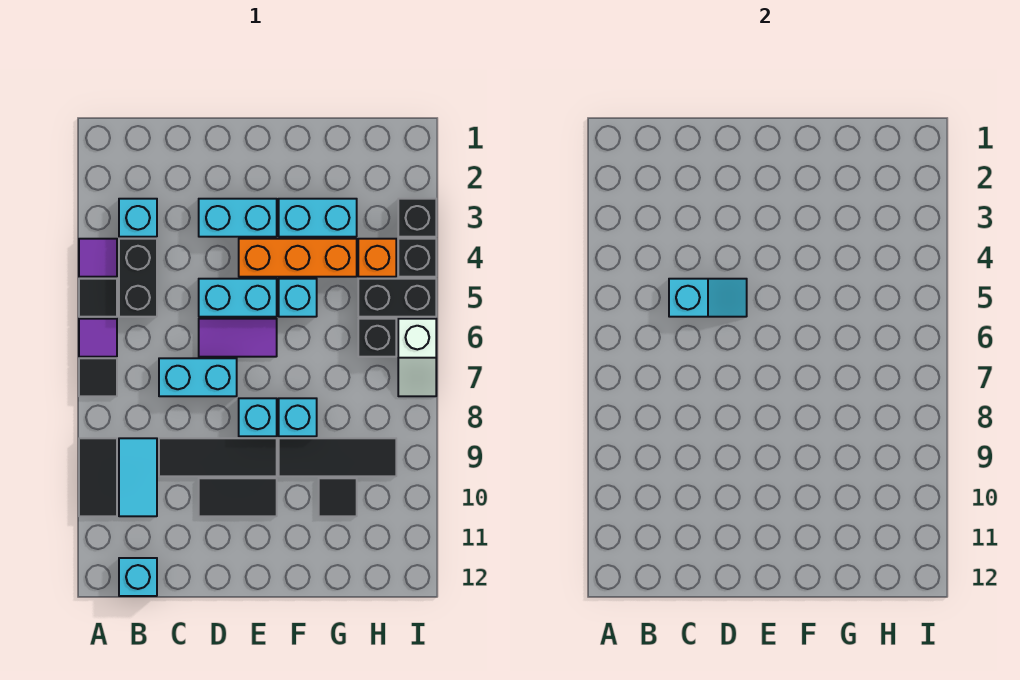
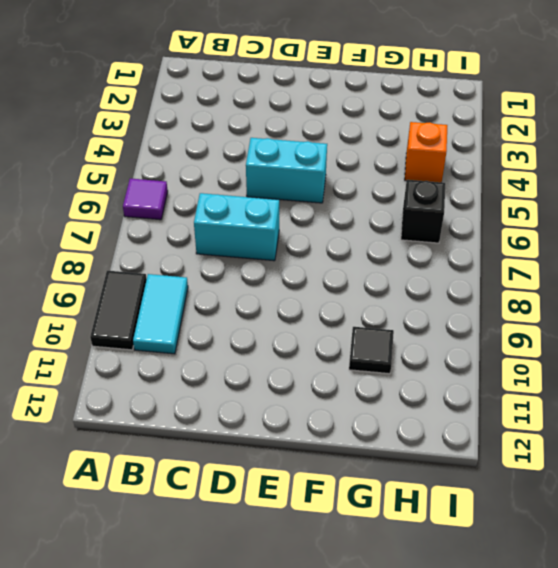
none -> purple 1x1 tile [79,239,117,277]
none -> black 1x1 tile [79,279,117,317]
none -> black 1x1 tile [79,358,117,396]

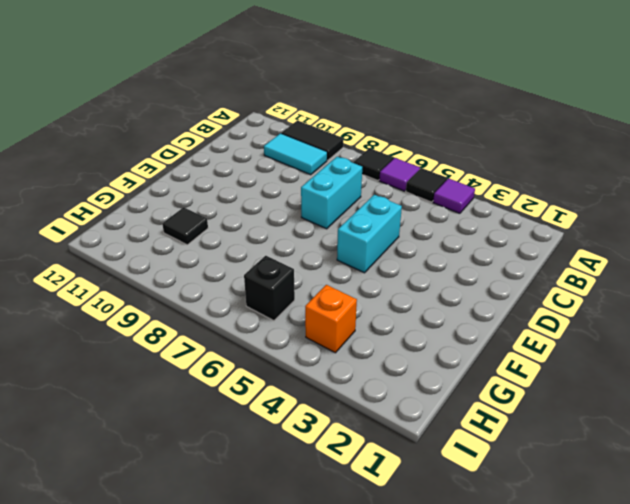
none -> cyan 1x1 brick [119,199,157,237]
none -> black 1x2 brick [119,239,157,317]
none -> cyan 1x1 brick [119,558,157,596]

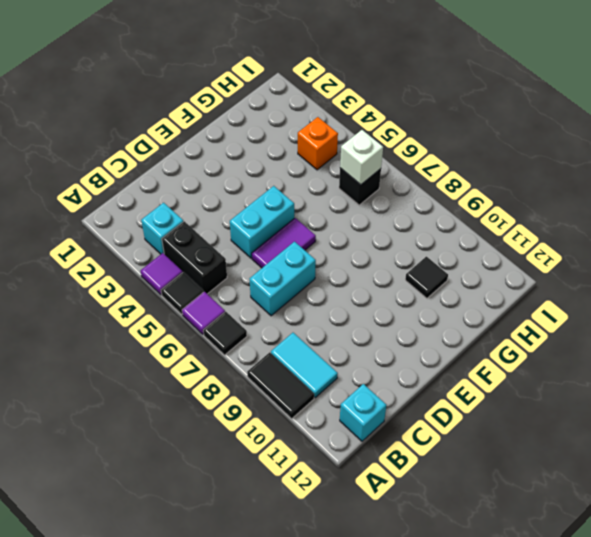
white 1x1 brick [340,130,383,185] -> none
none -> black 1x3 tile [159,438,277,476]
none -> cyan 1x2 brick [199,199,277,237]
none -> black 1x2 tile [199,478,277,516]

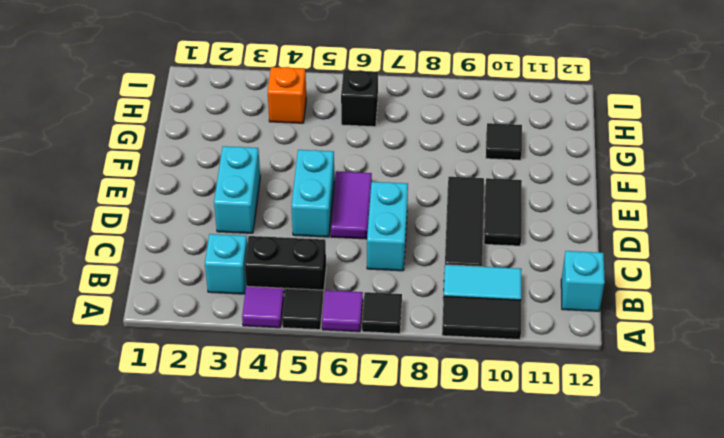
none -> orange 1x3 brick [239,239,357,277]
none -> cyan 1x1 brick [239,398,277,436]
none -> cyan 1x2 brick [279,199,357,237]

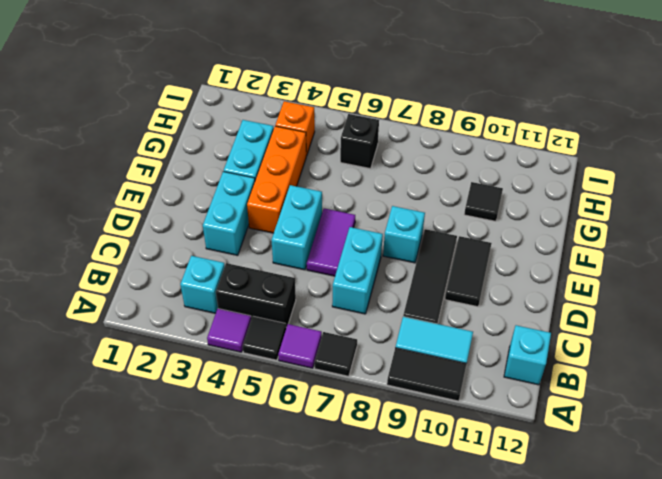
none -> cyan 1x1 brick [279,279,317,317]
none -> cyan 1x1 brick [279,398,317,436]
none -> black 1x3 tile [279,438,396,476]

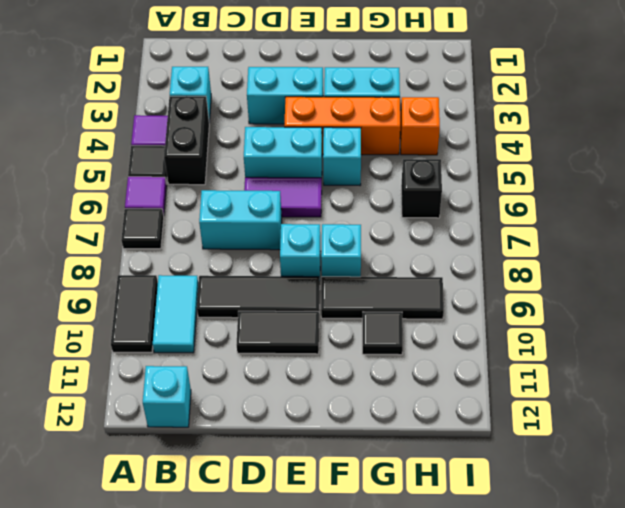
none -> black 1x2 brick [358,279,436,317]
none -> black 1x1 brick [398,199,436,237]
none -> black 1x1 brick [398,239,436,277]

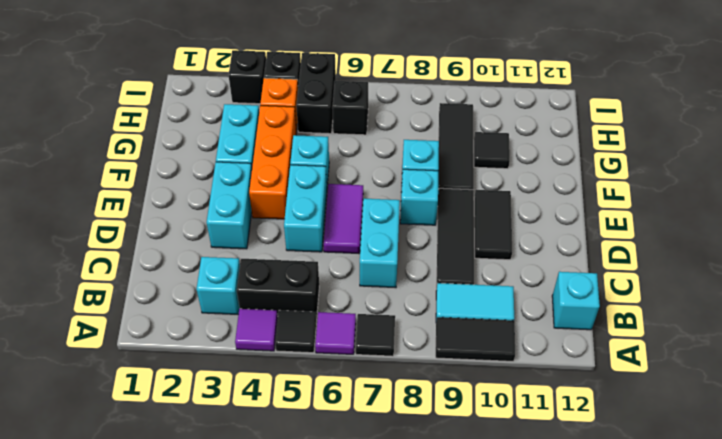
none -> white 1x2 slope [398,319,436,396]
none -> cyan 1x2 slope [669,279,747,317]

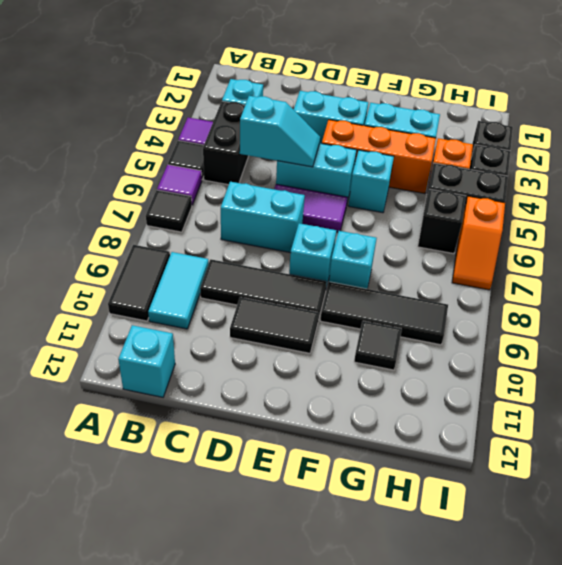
orange 1x2 slope [452,196,505,290] -> white 1x2 slope [398,319,436,396]

